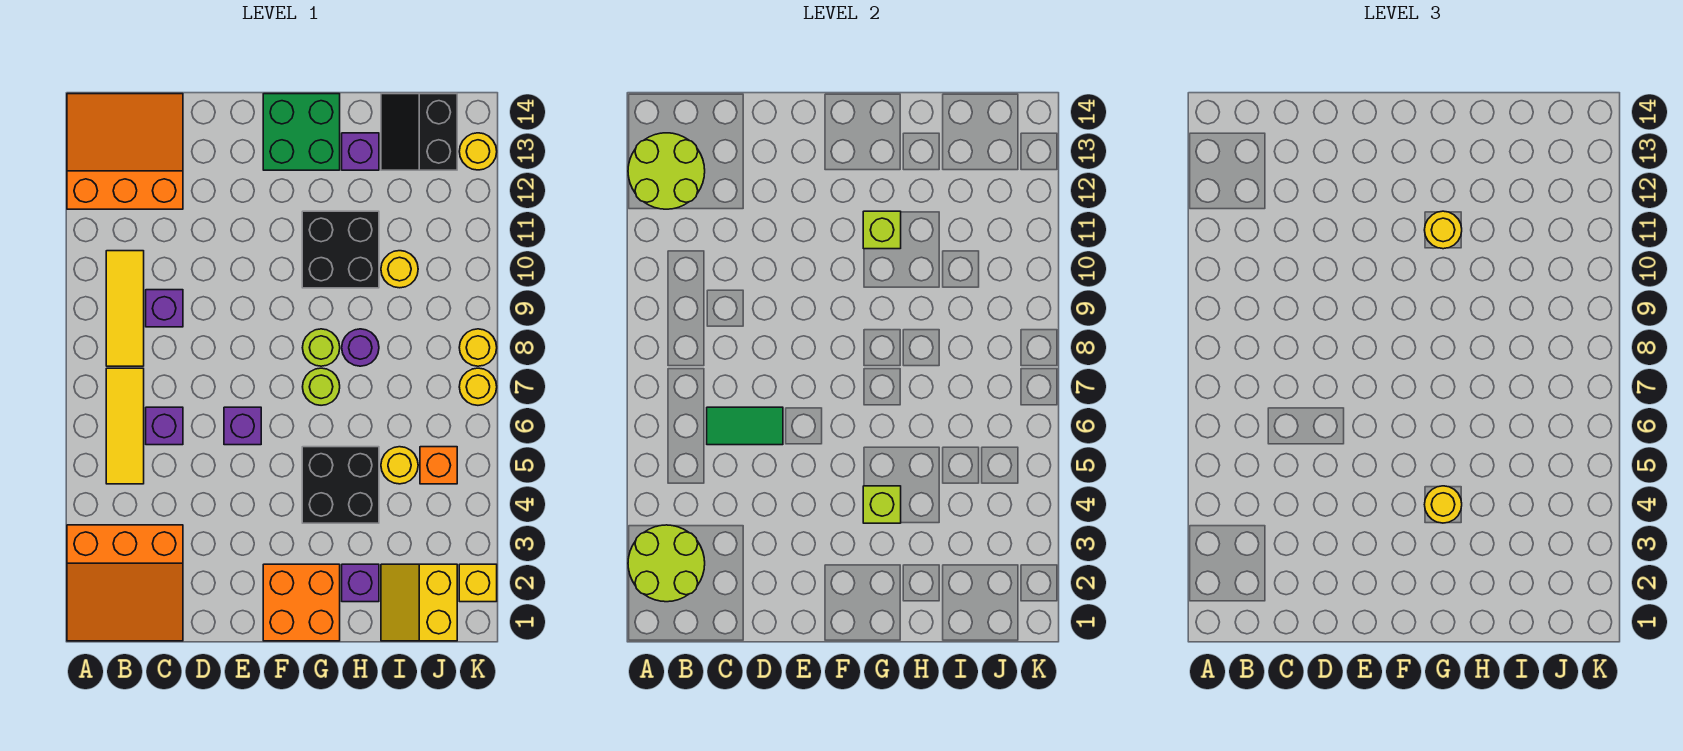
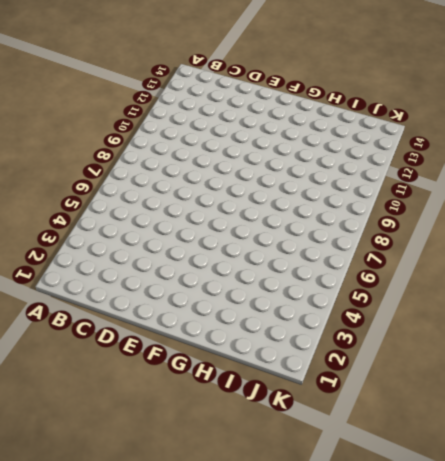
none -> orange 3x3 slope [67,525,183,641]
none -> orange 3x3 slope [67,94,183,209]
none -> yellow 1x3 tile [106,368,144,484]
none -> yellow 1x3 tile [106,251,144,366]

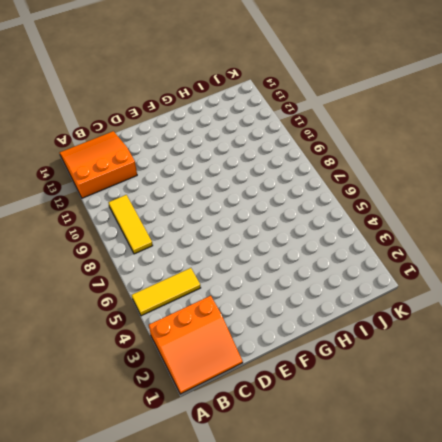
yellow 1x3 tile [132,268,201,316] -> yellow 1x3 tile turned to [106,368,144,484]
none -> purple 1x1 brick [146,407,183,445]
none -> purple 1x1 brick [146,290,183,327]
none -> purple 1x1 brick [224,407,261,445]
none -> orange 2x2 brick [263,564,340,641]

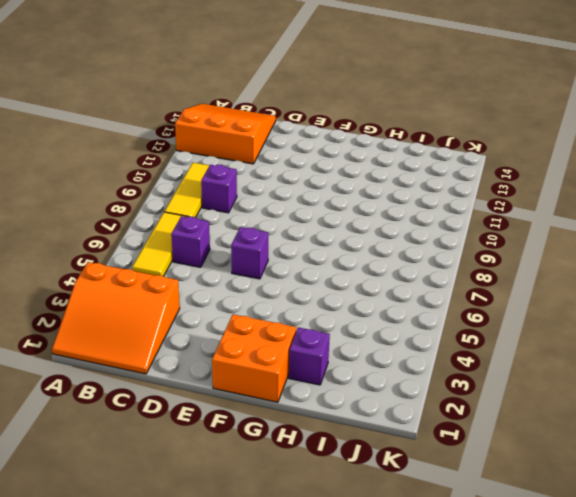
none -> green 2x2 brick [263,94,340,170]
none -> black 2x2 brick [302,447,379,523]
none -> lime 1x1 round brick [303,368,340,405]
none -> lime 1x1 round brick [302,329,340,366]

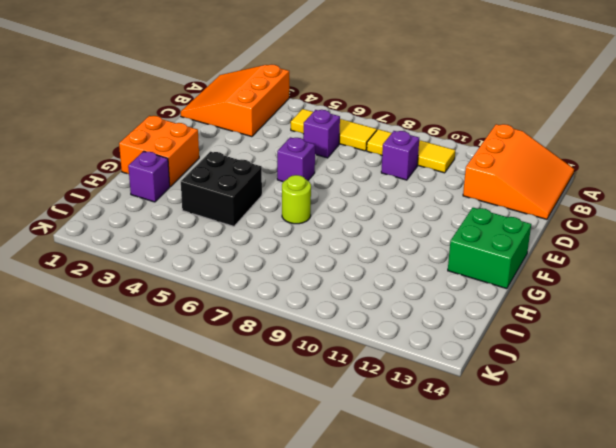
none -> lime 1x1 round brick [302,329,340,366]
none -> black 2x2 brick [302,211,379,288]
none -> purple 1x1 round brick [342,329,379,366]
none -> purple 1x1 brick [342,133,379,170]

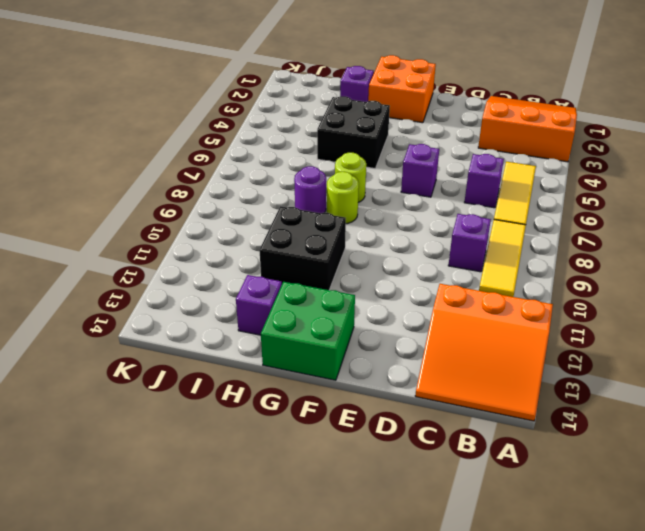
none -> yellow 2x2 slope [381,564,457,641]
none -> yellow 1x1 round brick [381,447,418,484]
none -> yellow 1x1 round brick [381,251,418,288]
none -> black 2x2 slope [381,94,457,170]

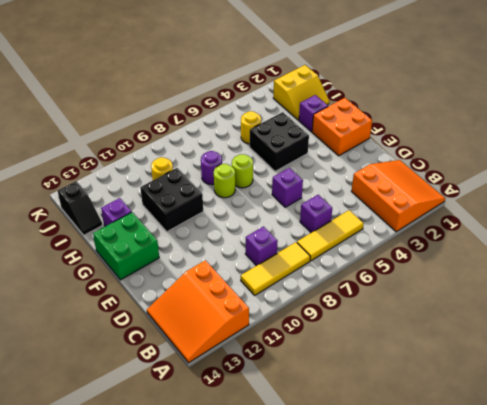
black 1x2 slope [58,181,102,235] -> black 2x2 slope [381,94,457,170]
none -> orange 1x1 brick [420,447,457,484]
none -> yellow 1x1 brick [459,564,497,602]
none -> yellow 1x1 round brick [459,368,497,405]
none -> yellow 1x1 round brick [459,329,497,366]

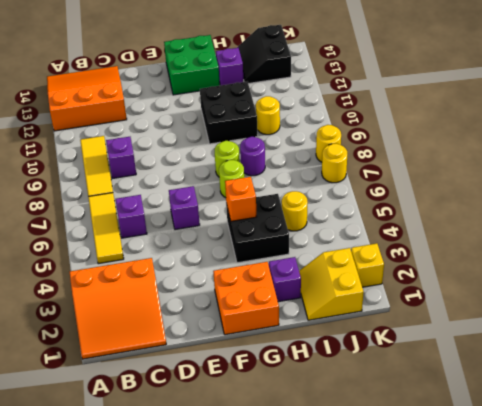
orange 1x1 brick [225,177,257,221] -> orange 1x1 brick moved to [420,447,457,484]
none -> yellow 1x1 round brick [459,133,497,170]
none -> lime 2x2 round brick [628,525,705,602]
none -> lime 2x2 round brick [628,133,705,209]
none -> green 1x2 tile [707,407,783,445]

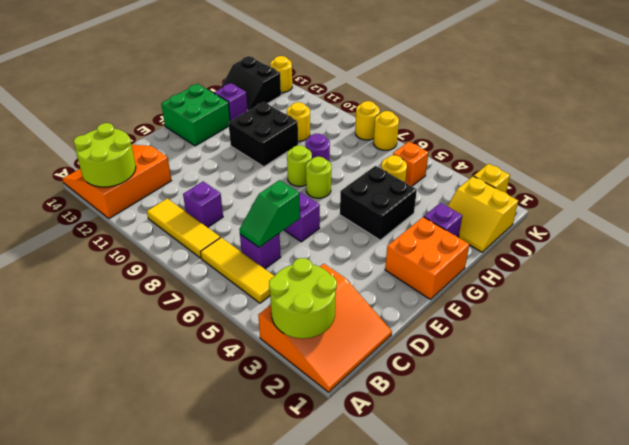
green 1x2 slope [239,180,300,247] -> green 1x2 tile [707,407,783,445]
none -> lime 1x1 brick [863,486,901,523]
none -> lime 1x1 brick [863,211,901,249]
none -> yellow 1x1 round brick [1425,486,1462,523]
none -> yellow 1x1 round brick [1425,211,1462,249]

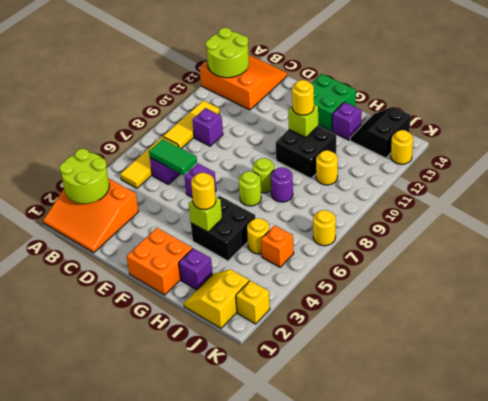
none -> yellow 1x1 round brick [459,329,497,366]

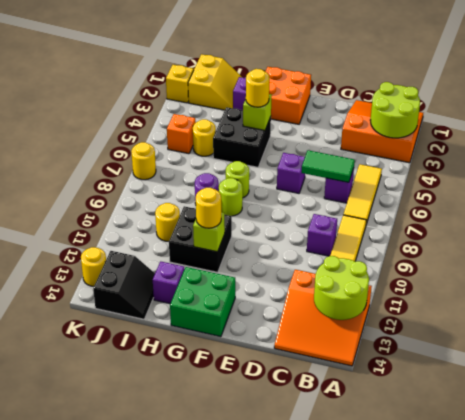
none -> yellow 1x1 round brick [459,329,497,366]

